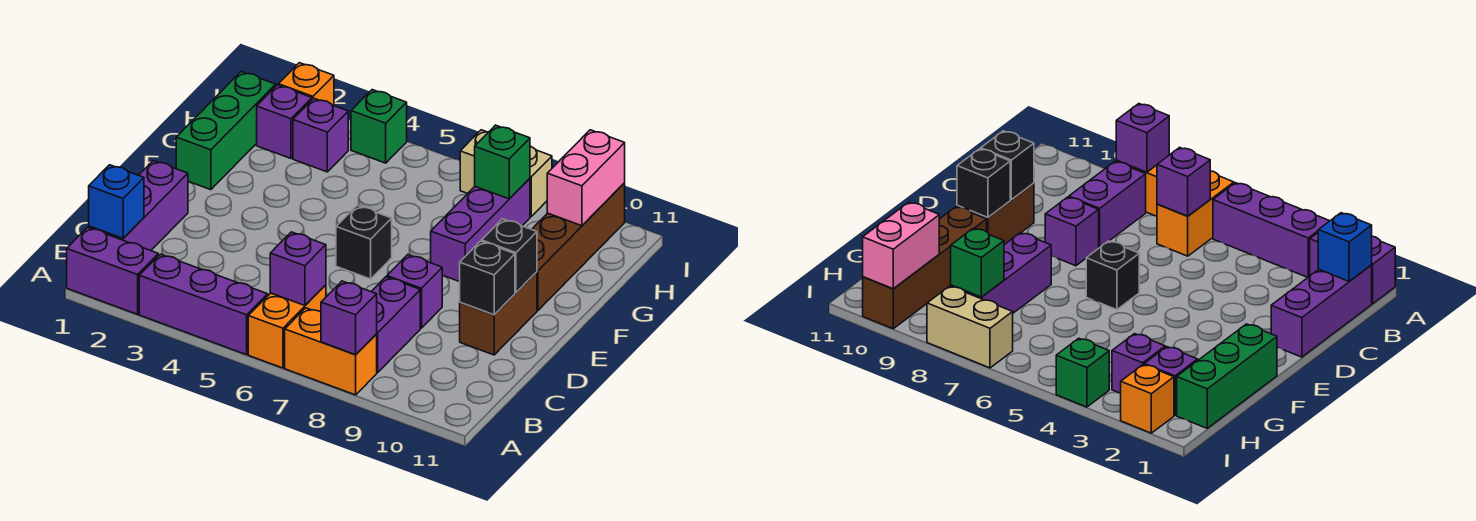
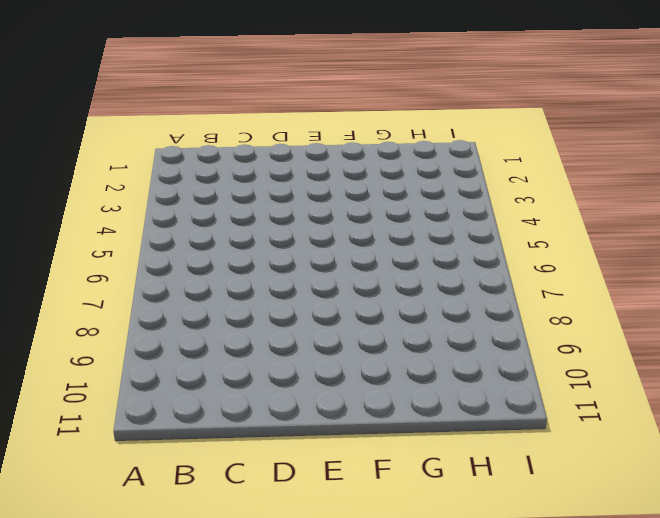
none -> purple 1x2 brick [67,227,158,314]
none -> purple 1x3 brick [139,254,268,355]
none -> orange 1x2 brick [248,285,326,368]

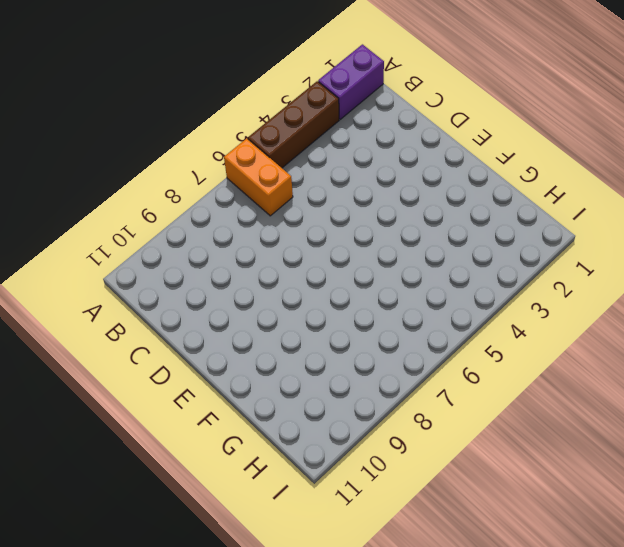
brown 1x3 brick [248,81,339,168] -> purple 1x3 brick [139,254,268,355]
none -> orange 1x2 brick [285,308,377,395]
none -> purple 1x3 brick [89,161,188,251]
none -> purple 1x2 brick [371,277,420,373]

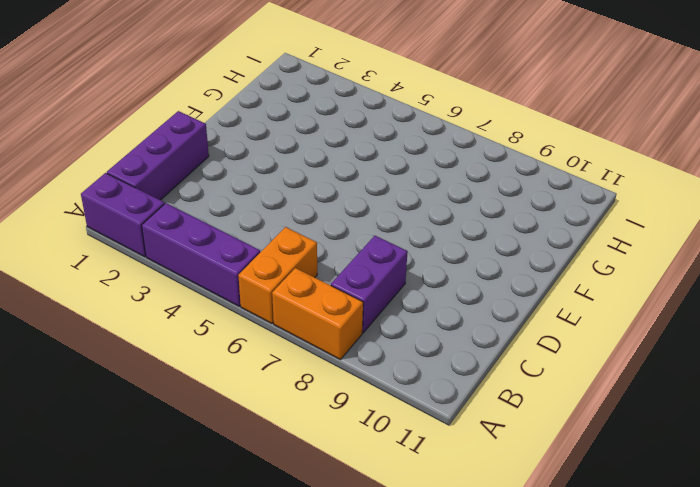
none -> purple 1x1 brick [387,255,443,328]
none -> brown 1x2 brick [460,272,537,355]
none -> black 1x1 brick [336,206,392,279]

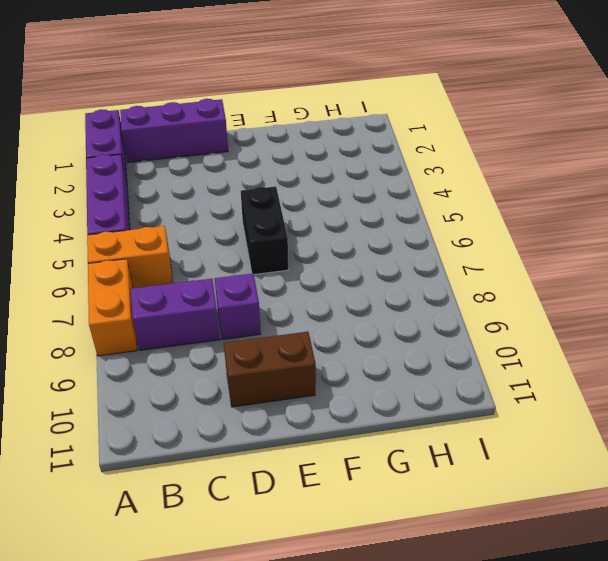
black 1x2 brick [241,186,288,274] -> black 1x1 brick [336,206,392,279]
none -> green 1x3 brick [176,72,276,190]
none -> purple 1x3 brick [431,178,530,282]
none -> brown 1x4 brick [532,183,625,310]

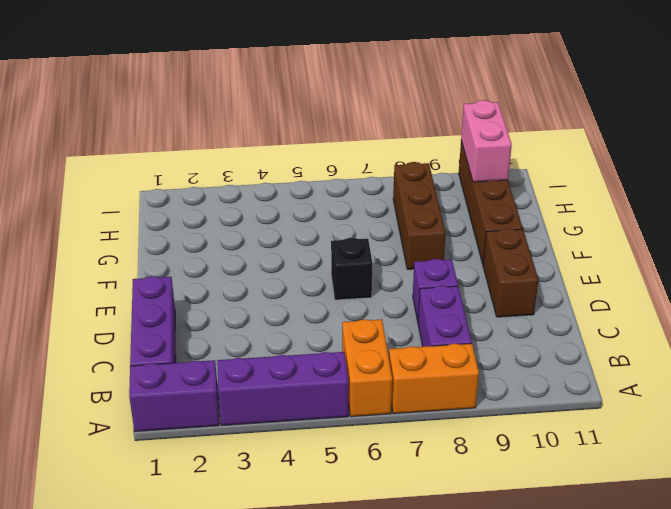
brown 1x3 brick [393,162,446,269] -> purple 1x3 brick [431,178,530,282]
none -> green 1x3 brick [176,72,276,190]
none -> purple 1x1 brick [257,85,312,158]
none -> purple 1x1 brick [293,99,348,172]

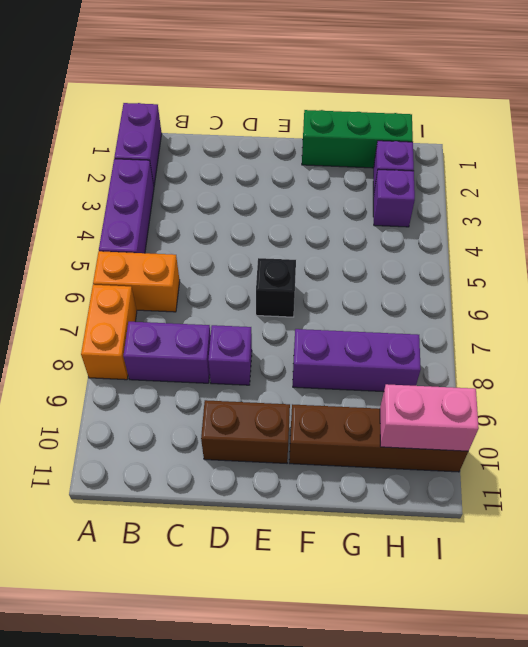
none -> purple 1x3 brick [89,161,188,251]
none -> orange 1x1 brick [278,63,334,106]
none -> green 1x1 brick [351,90,407,163]

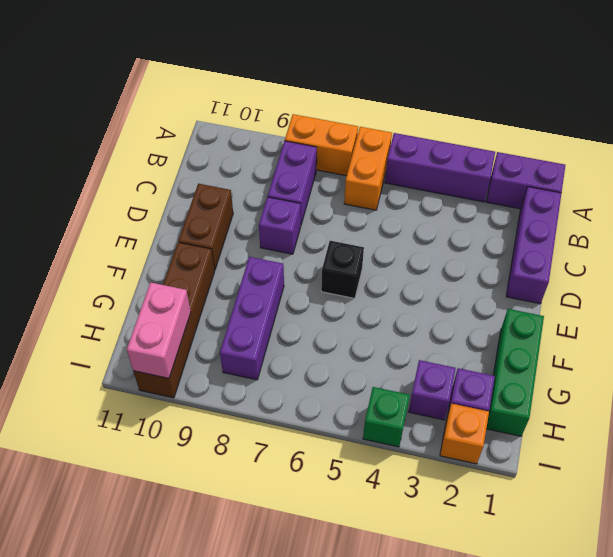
none -> tan 1x2 brick [460,130,552,217]
none -> purple 1x1 brick [321,281,377,355]
none -> blue 1x1 brick [89,165,144,238]

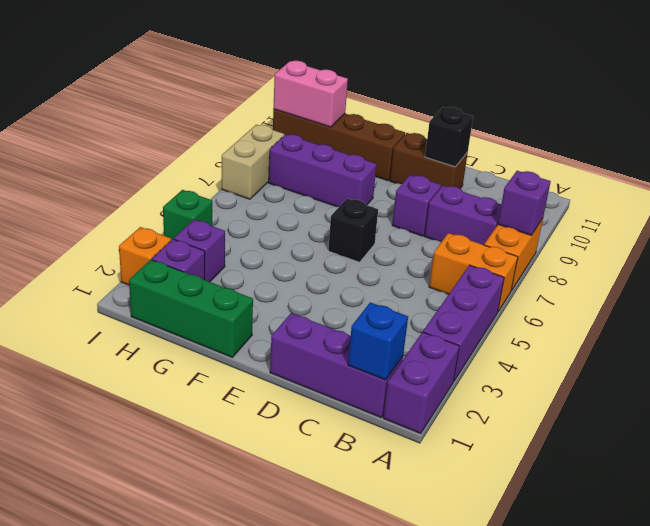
none -> purple 1x1 brick [270,232,326,306]
none -> black 1x1 brick [482,219,537,292]
none -> green 1x1 brick [475,125,530,199]

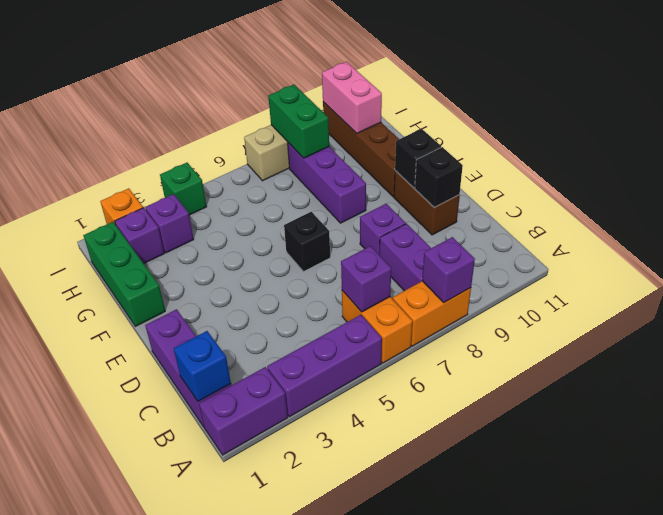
green 1x2 brick [268,85,329,158] -> green 1x1 brick [475,125,530,199]

